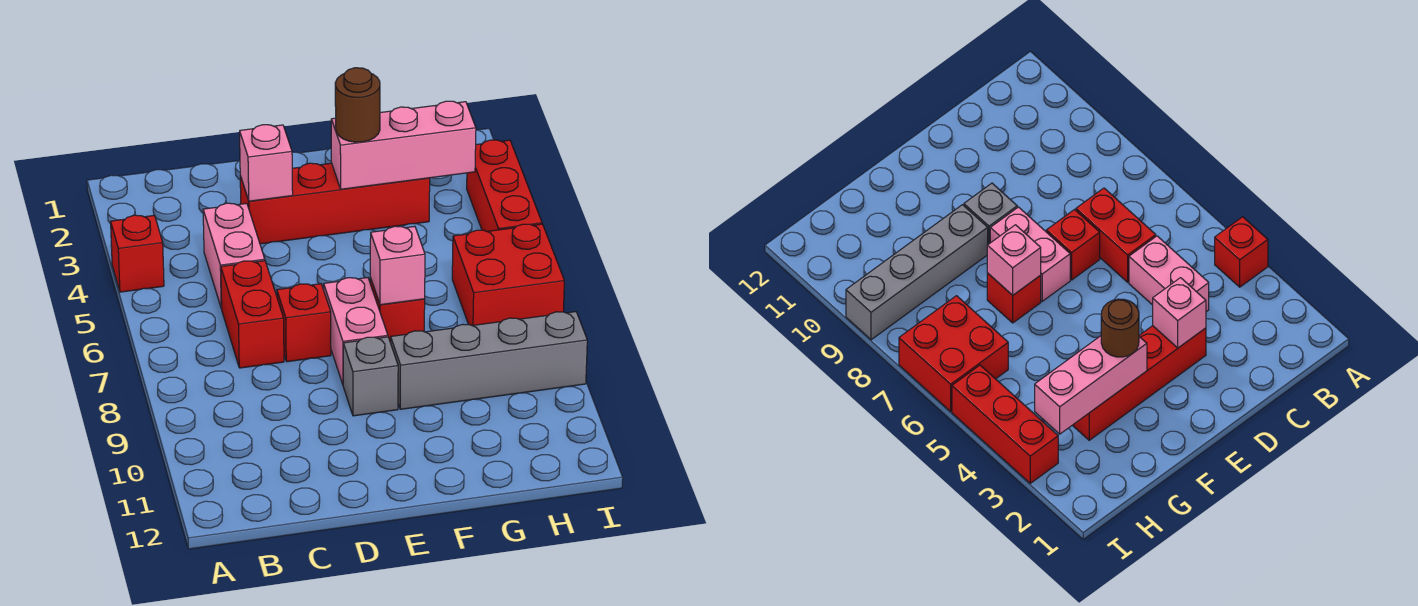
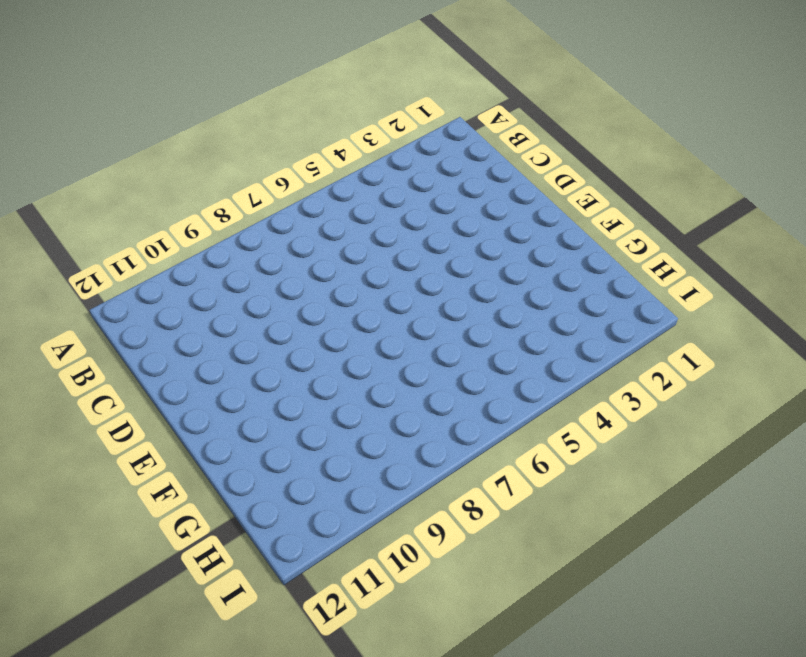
none -> red 1x1 brick [111,215,164,292]
none -> pink 1x2 brick [203,203,265,309]
none -> red 1x2 brick [221,261,284,368]

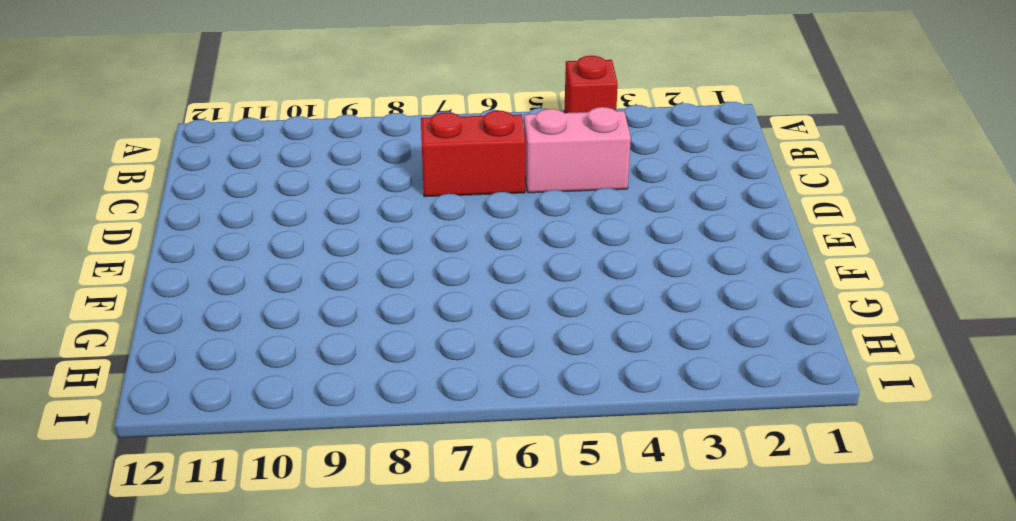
none -> red 1x4 brick [240,163,430,244]
none -> red 1x1 brick [277,284,331,362]
none -> pink 1x2 brick [324,278,388,384]

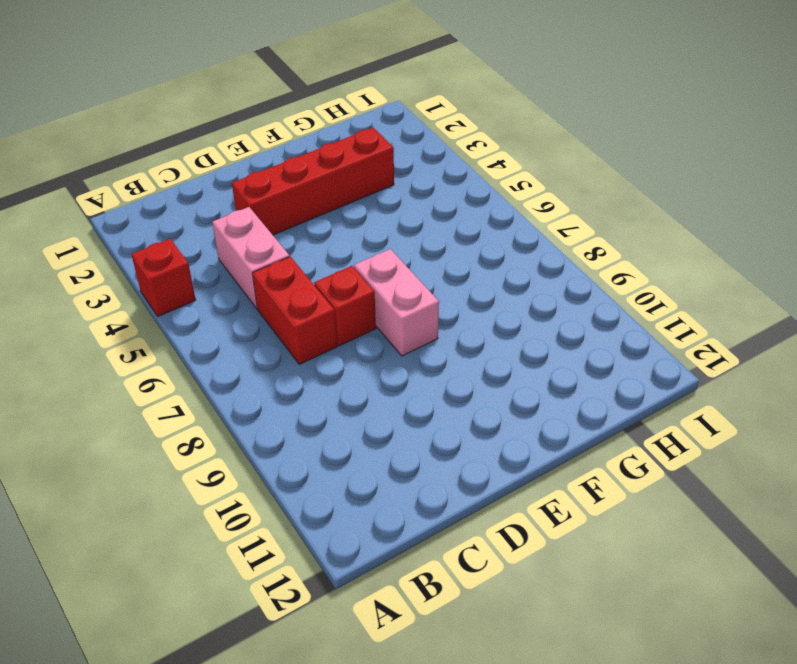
none -> grey 1x1 brick [343,337,398,416]
none -> red 1x1 brick [370,278,425,343]
none -> grey 1x4 brick [391,312,587,409]

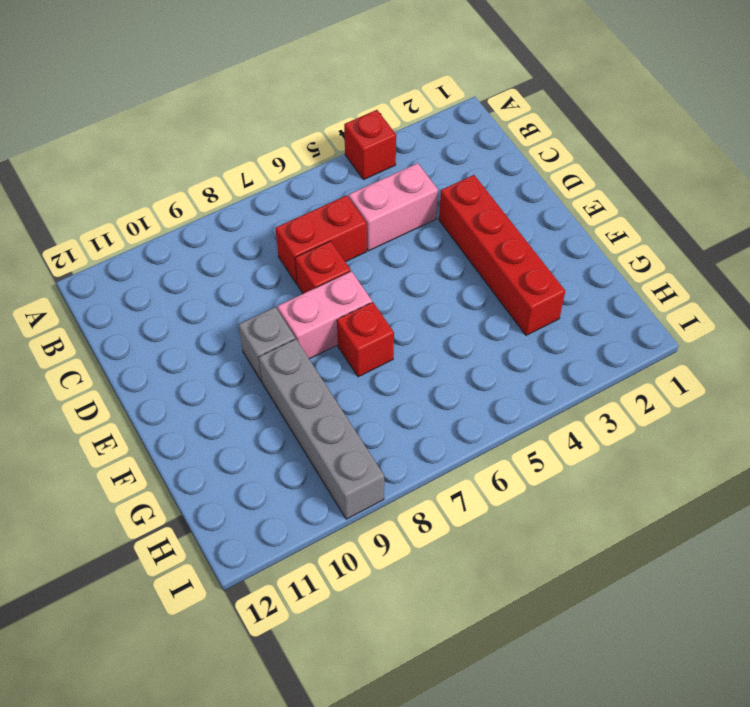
none -> red 2x2 brick [452,224,564,326]
none -> red 1x3 brick [467,140,542,231]
none -> pink 1x1 brick [240,125,293,201]

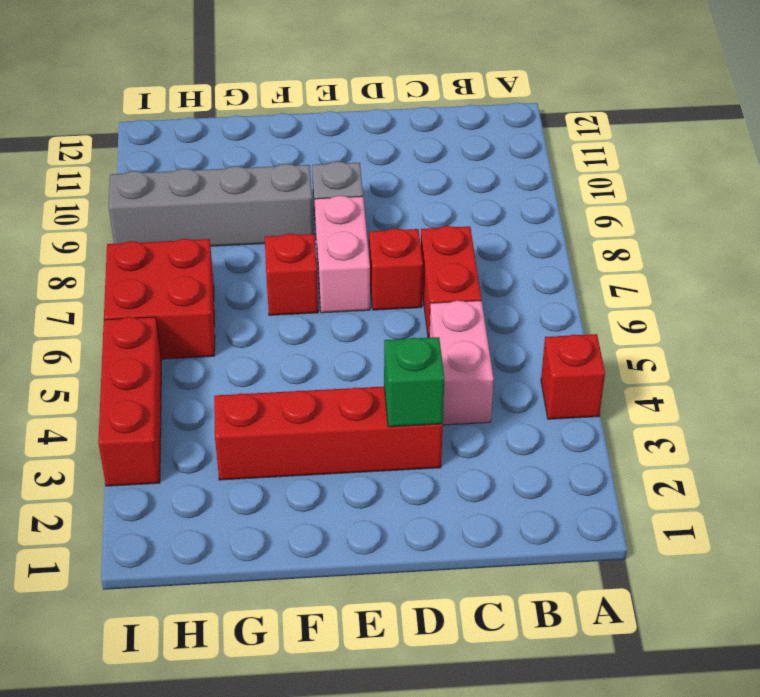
green 1x1 brick [384,337,444,427] -> pink 1x1 brick [240,125,293,201]
none -> pink 1x3 brick [331,101,476,189]
none -> pink 1x1 brick [370,226,425,305]
none -> brown 1x1 round brick [335,68,380,142]

